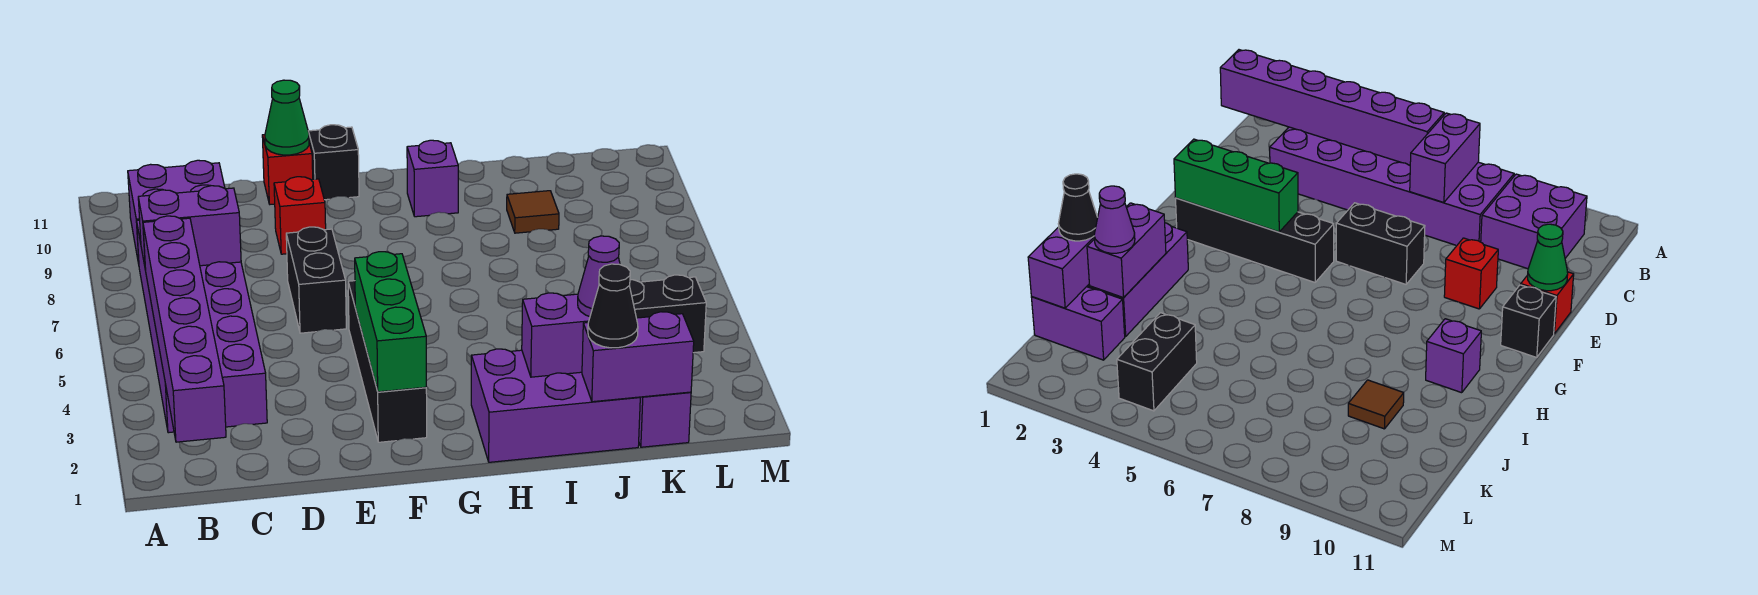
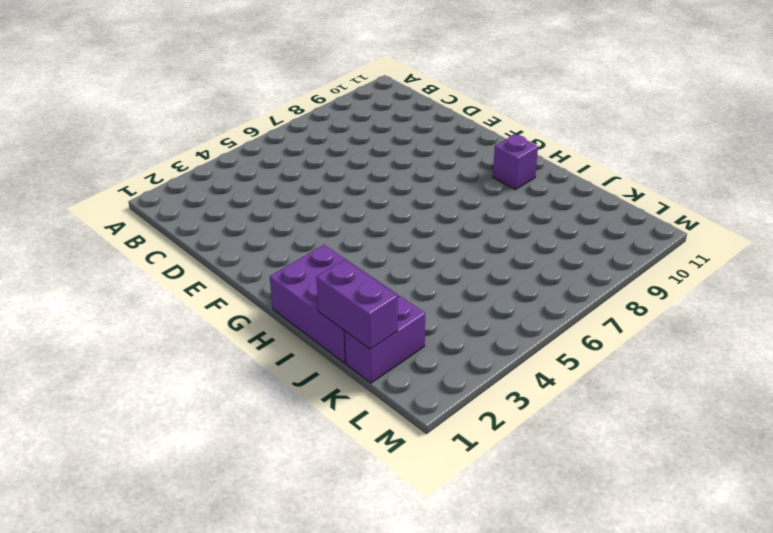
none -> purple 2x6 brick [137,220,267,433]
none -> purple 2x2 brick [128,160,225,264]
none -> black 1x2 brick [286,227,346,333]

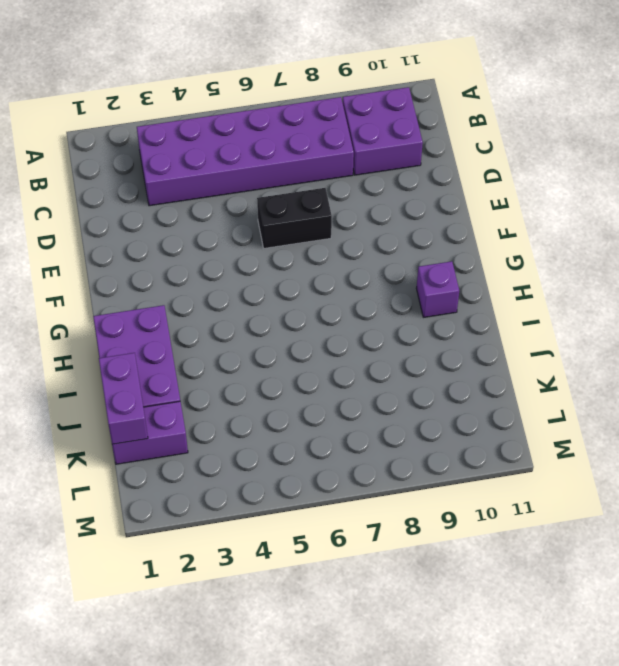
none -> red 1x1 brick [274,177,326,254]
none -> red 1x1 brick [262,135,313,204]
none -> black 1x4 brick [348,281,427,442]

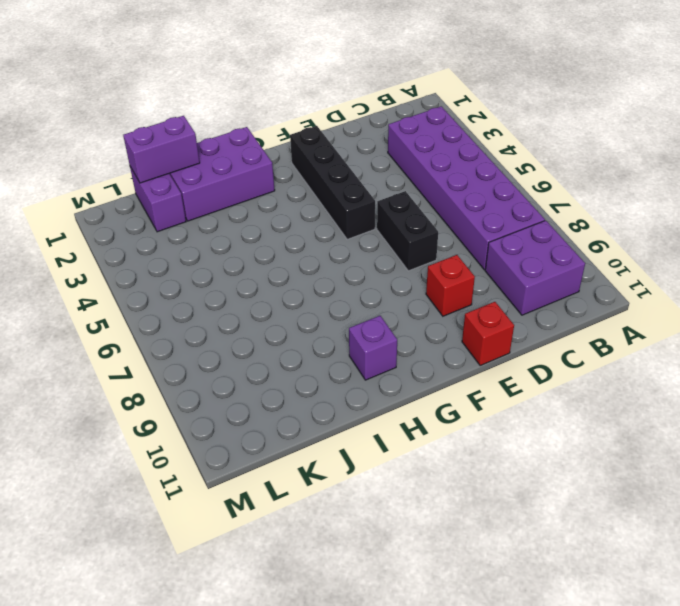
none -> black 1x1 brick [308,125,359,200]
none -> brown 1x1 tile [507,191,559,233]
none -> black 1x2 brick [629,275,706,353]

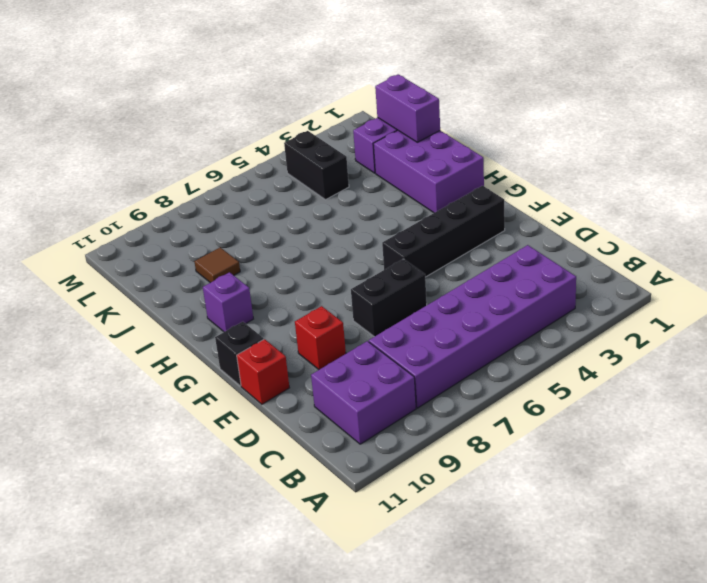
none -> purple 1x6 brick [143,216,226,442]
none -> purple 1x2 brick [138,186,241,270]
none -> green 1x1 cone [265,80,309,155]

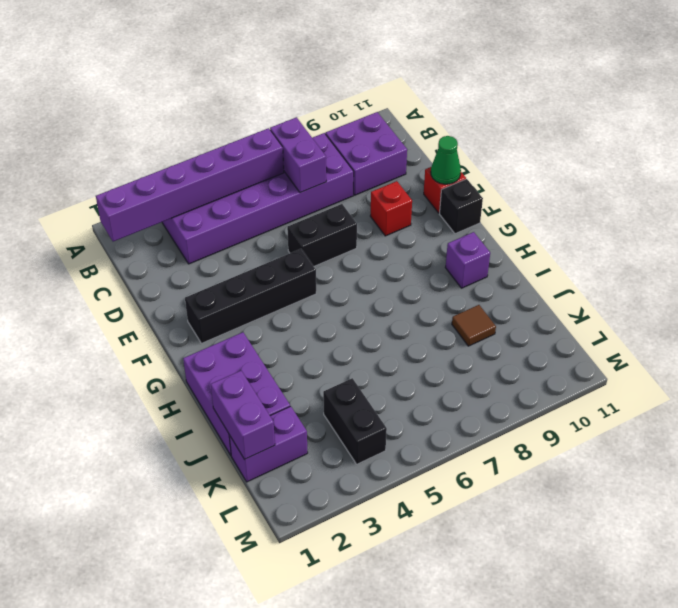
none -> green 1x3 brick [355,252,426,392]
none -> purple 1x2 brick [522,293,590,377]
none -> black 1x1 cone [588,264,638,348]

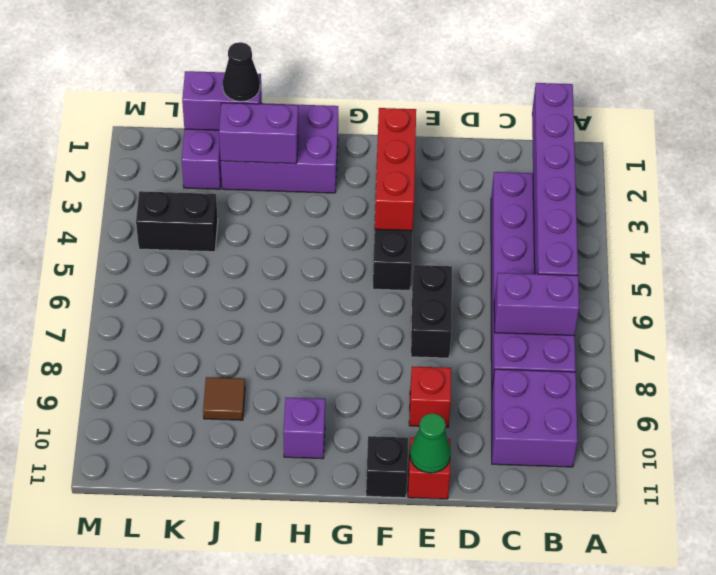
red 1x3 brick [375,108,416,231] -> green 1x3 brick [355,252,426,392]
none -> purple 1x1 cone [578,236,620,317]

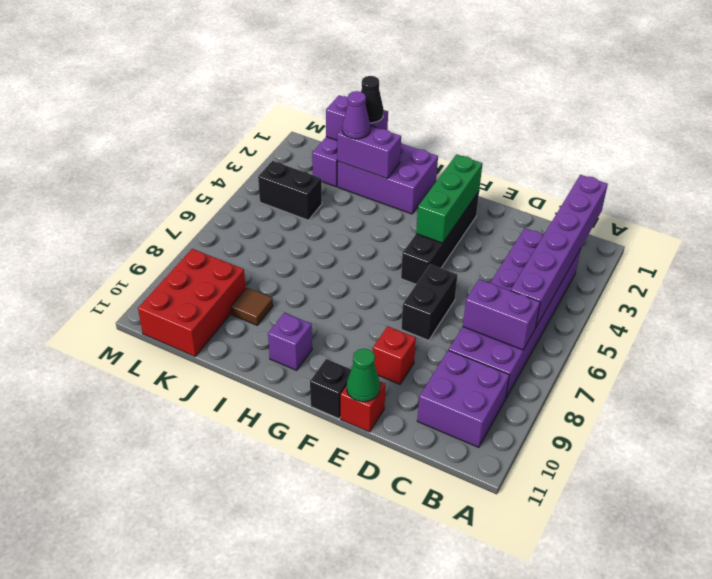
red 2x3 brick [138,249,246,356] -> none

